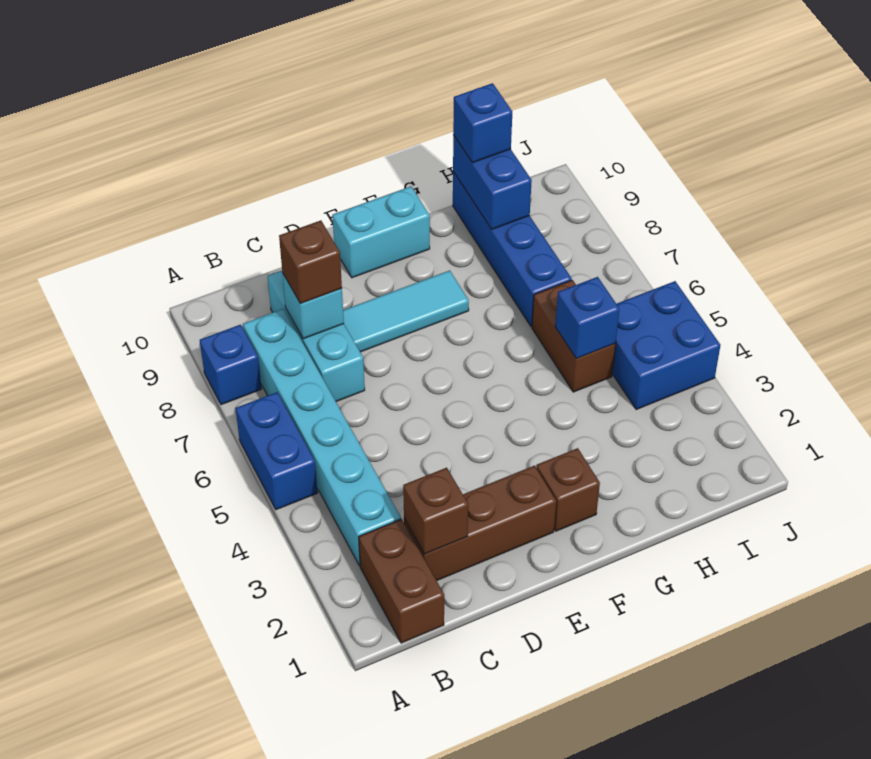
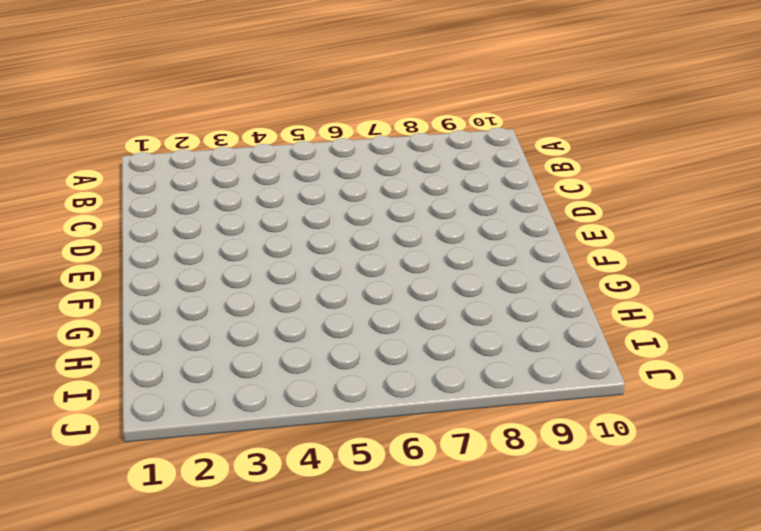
none -> blue 1x2 brick [236,392,318,510]
none -> blue 1x1 brick [200,325,262,405]
none -> brown 1x2 brick [359,519,444,643]

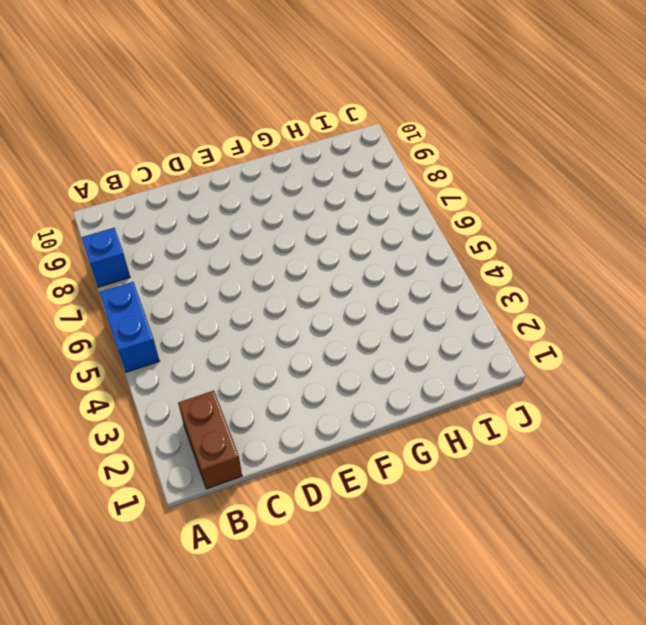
none -> cyan 1x6 brick [243,309,401,566]
none -> brown 1x3 brick [404,466,556,581]
none -> cyan 1x3 brick [268,271,365,402]

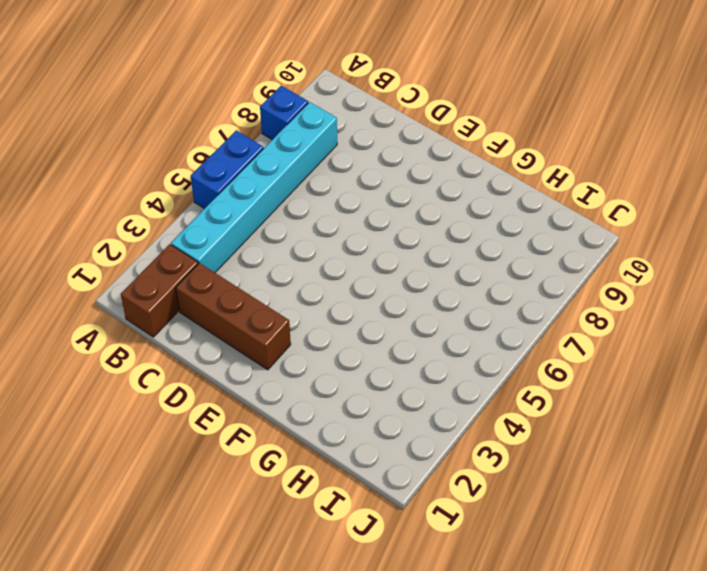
none -> cyan 1x3 brick [268,271,365,402]
none -> cyan 1x3 tile [343,270,469,352]
none -> cyan 1x2 brick [332,186,430,278]

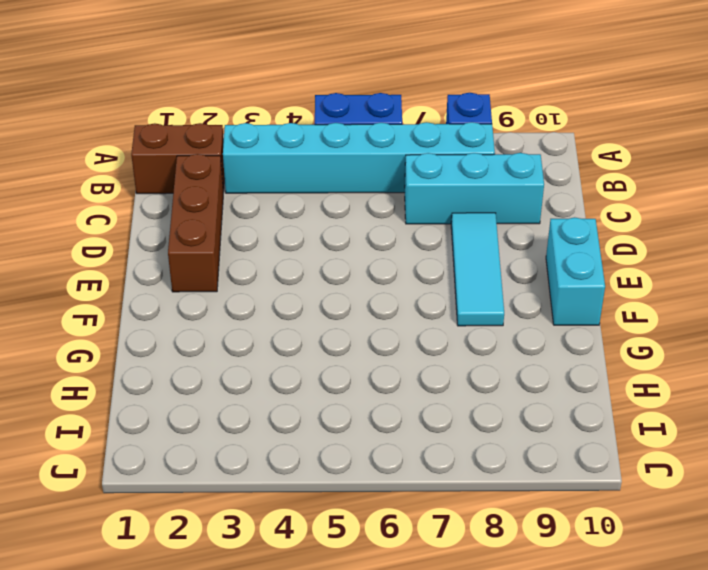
none -> brown 1x1 brick [537,448,600,531]
none -> brown 1x2 brick [532,280,616,392]
none -> blue 1x4 brick [453,172,572,327]

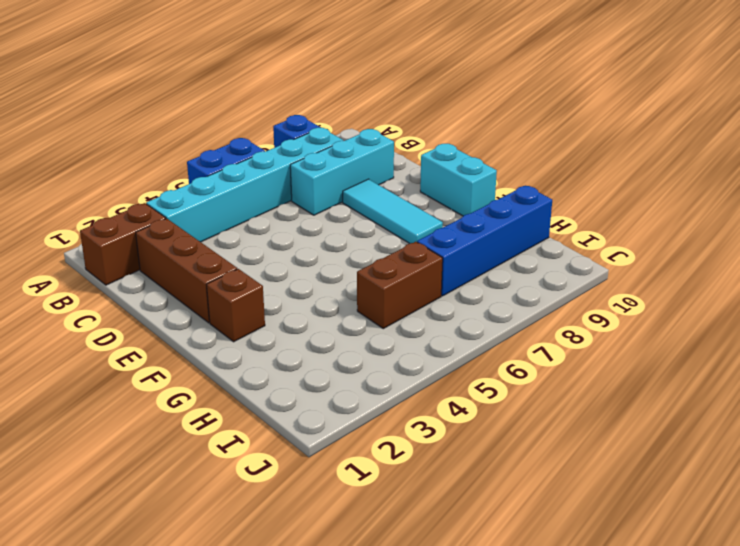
none -> blue 2x2 brick [612,281,720,410]
none -> brown 1x1 brick [403,468,468,554]
none -> cyan 1x1 brick [282,273,344,339]

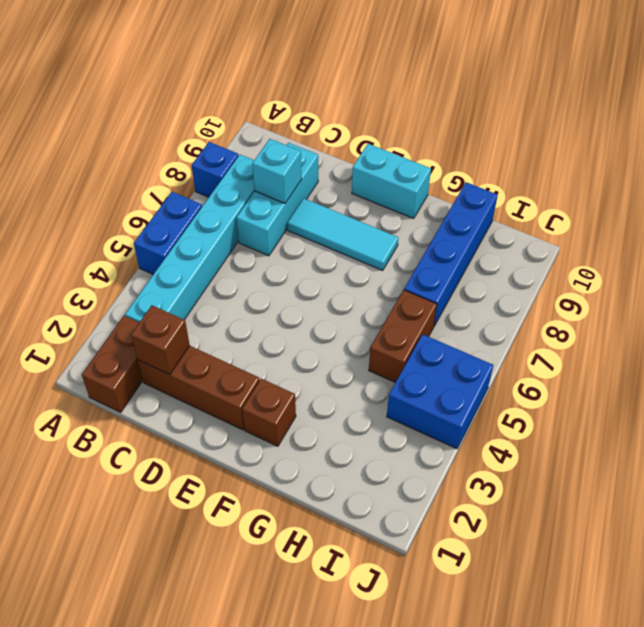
none -> blue 1x1 brick [555,277,619,359]
none -> blue 1x2 brick [453,135,532,229]
none -> brown 1x1 brick [279,220,342,304]

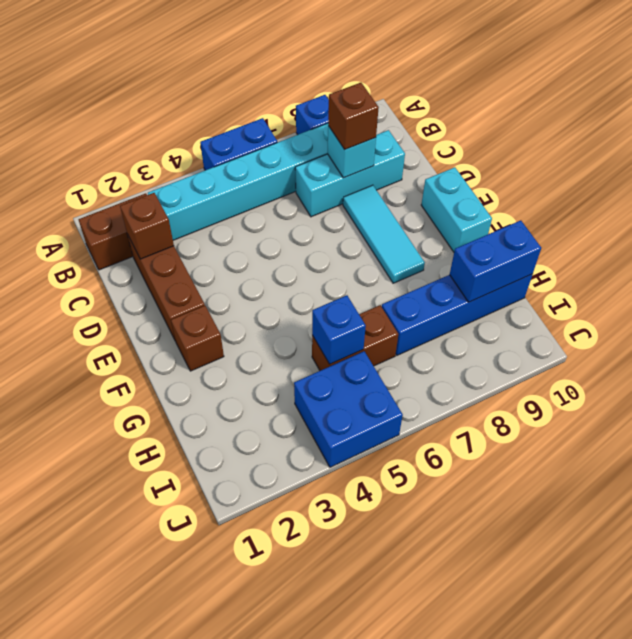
none -> blue 1x1 brick [453,83,512,163]

